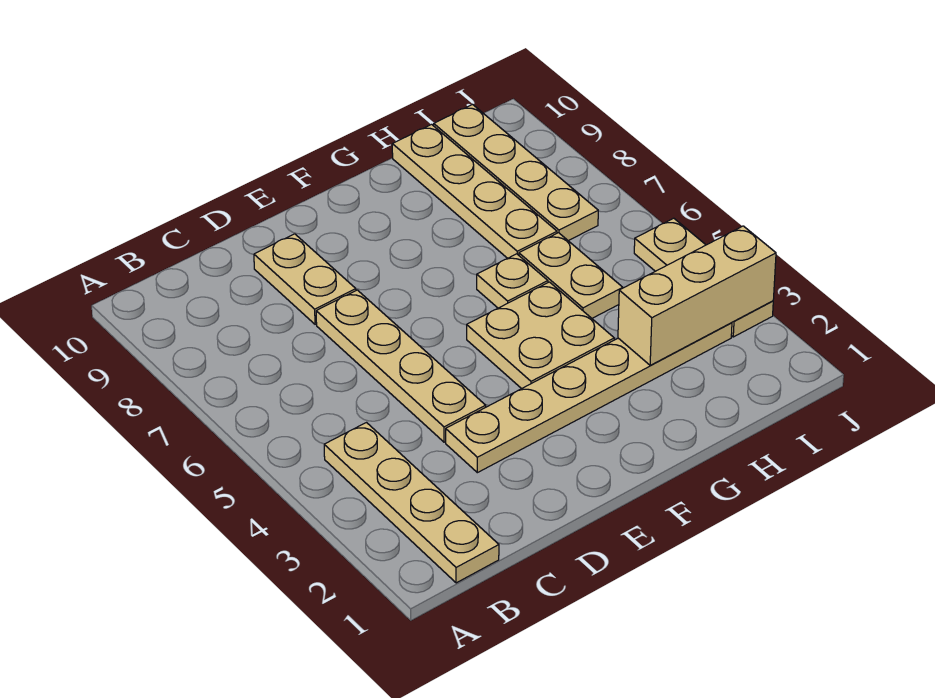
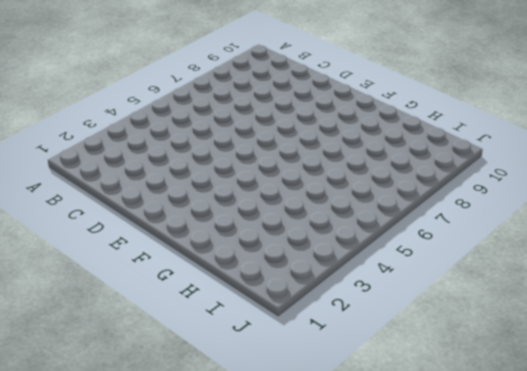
none -> tan 1x4 plate [324,423,499,583]
none -> tan 1x6 plate [446,323,732,473]

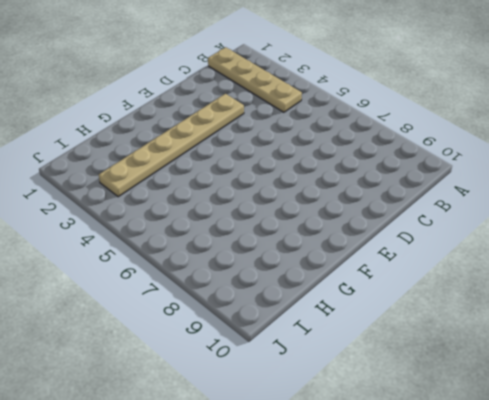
none -> tan 1x4 plate [316,290,486,442]
none -> tan 1x2 plate [254,234,356,324]

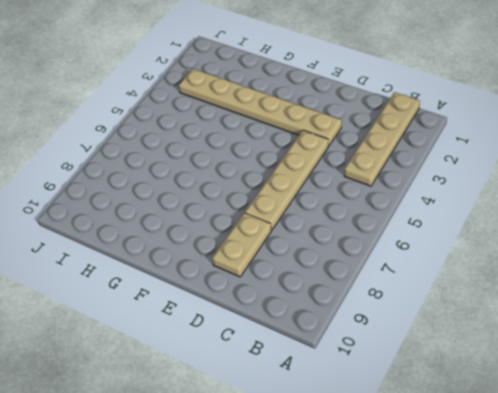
none -> tan 2x2 plate [467,282,614,389]
none -> tan 1x1 plate [477,254,548,308]

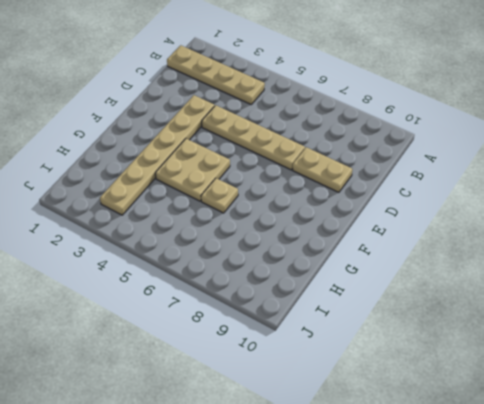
none -> tan 1x2 plate [519,233,623,318]
none -> tan 1x4 plate [392,124,557,258]

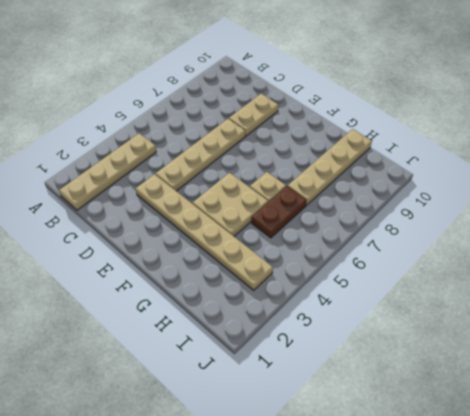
brown 1x2 plate [251,186,307,238] -> tan 1x2 plate [519,233,623,318]
none -> tan 1x4 plate [434,105,598,241]
none -> tan 1x3 plate [634,218,773,337]

